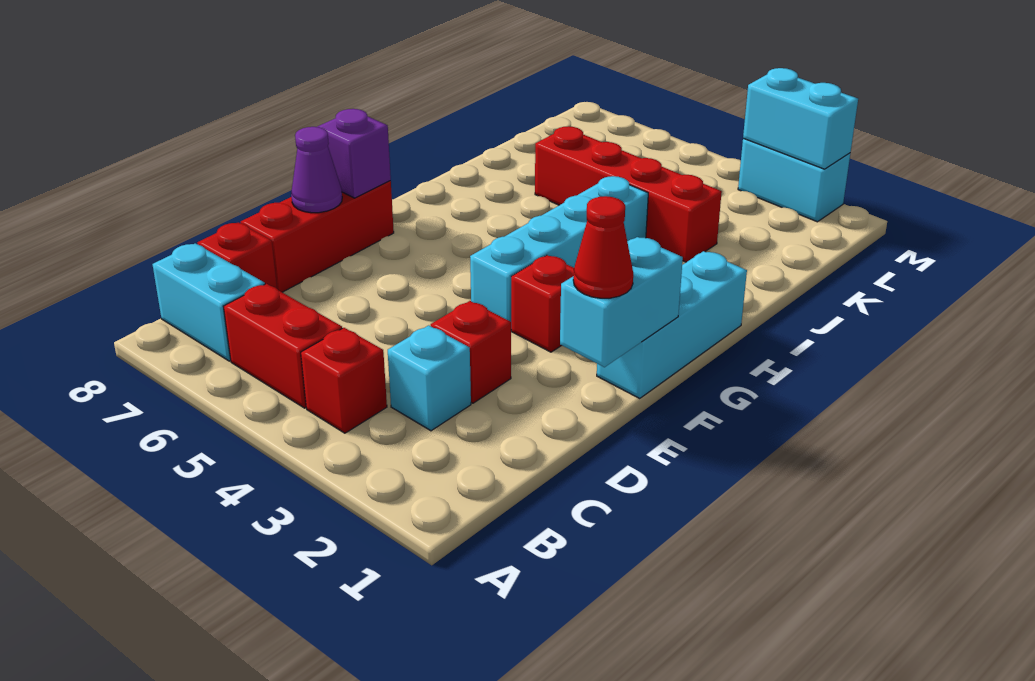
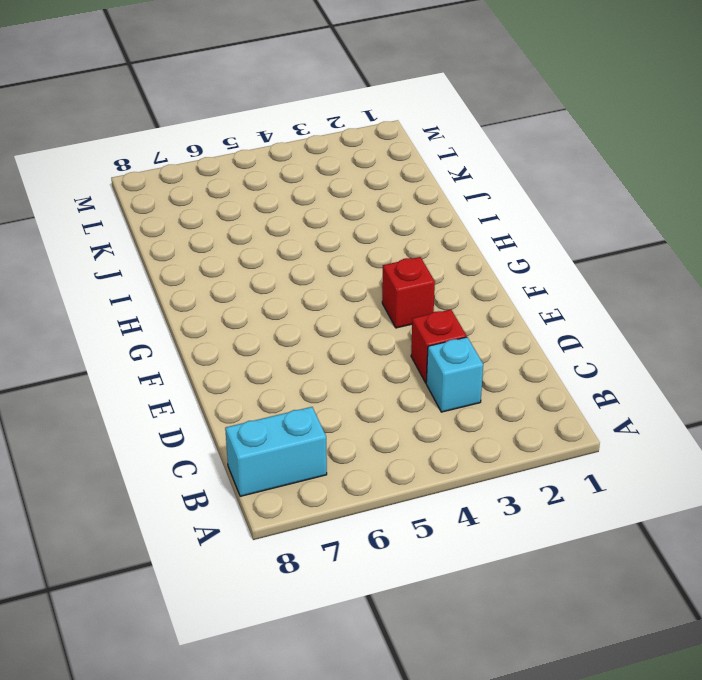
none -> red 1x1 brick [301,328,387,433]
none -> red 1x2 brick [223,284,342,408]
none -> red 1x1 brick [197,223,277,289]

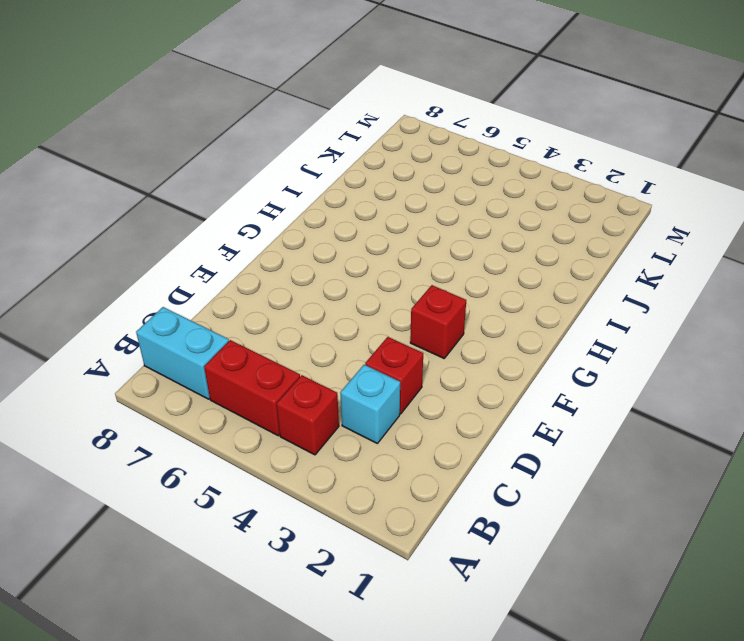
none -> red 1x1 brick [197,223,277,289]
none -> red 1x3 brick [241,181,394,292]
none -> cyan 1x3 brick [597,251,747,398]

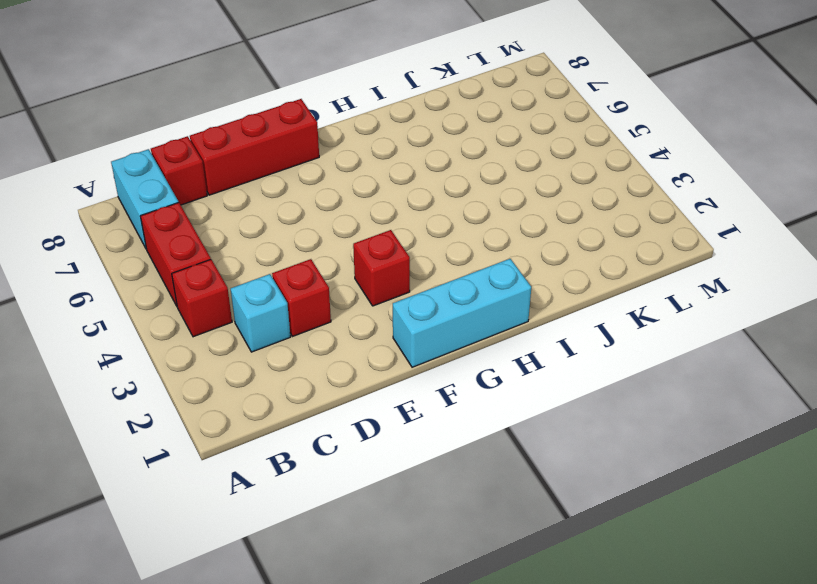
none -> cyan 1x4 brick [470,176,648,322]
none -> red 1x4 brick [535,126,722,262]
none -> cyan 1x2 brick [738,139,850,222]

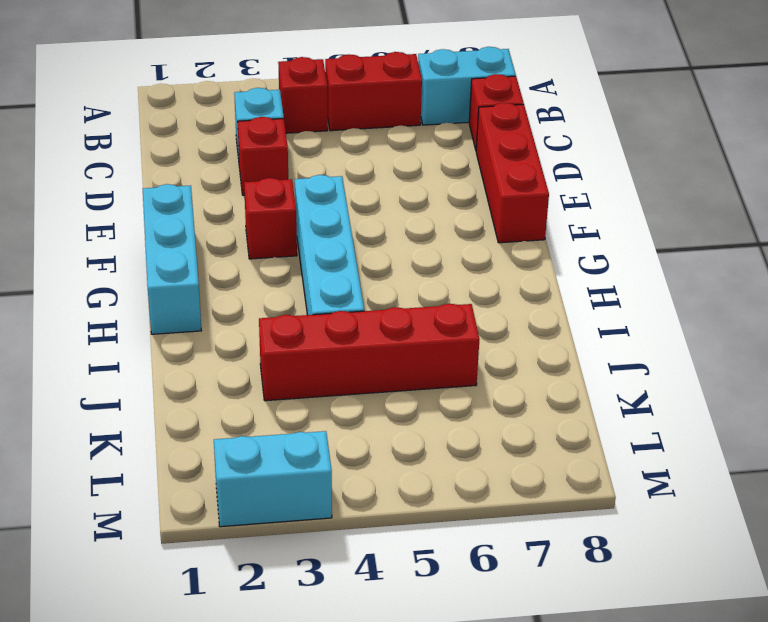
none -> cyan 1x2 brick [560,237,683,367]
none -> purple 1x1 cone [291,127,342,213]
none -> purple 1x1 brick [317,109,391,198]

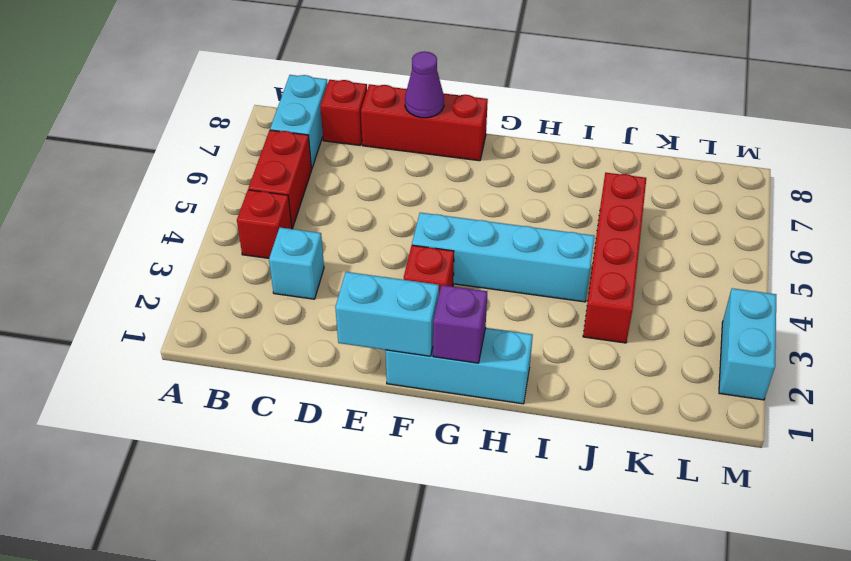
purple 1x1 brick [433,285,487,363] -> purple 1x1 brick moved to [317,109,391,198]
none -> red 1x1 brick [431,301,511,403]
none -> cyan 1x2 brick [743,68,858,169]
none -> red 1x1 cone [573,196,633,298]

